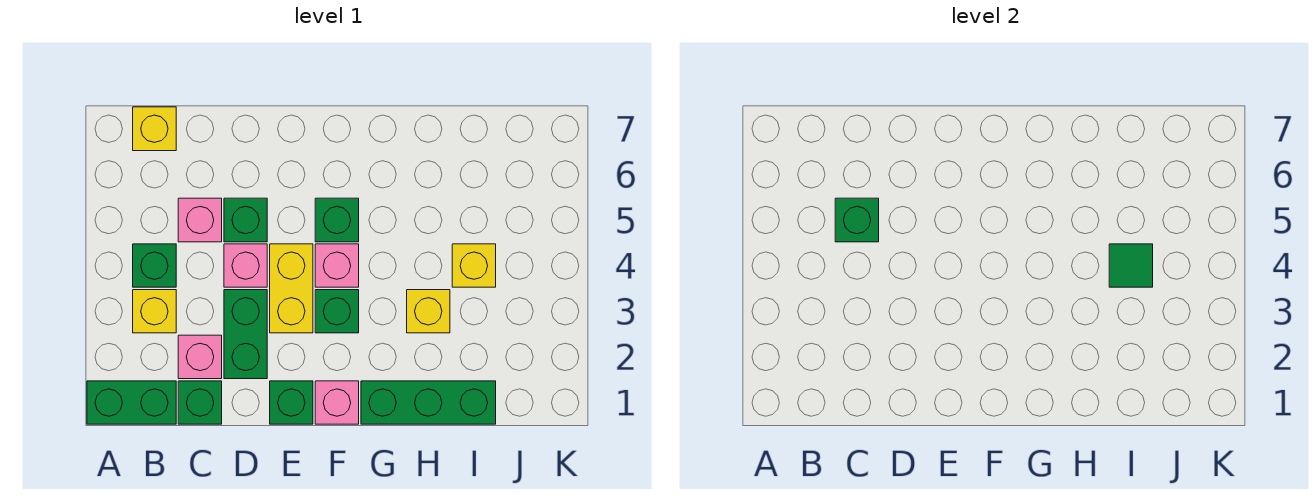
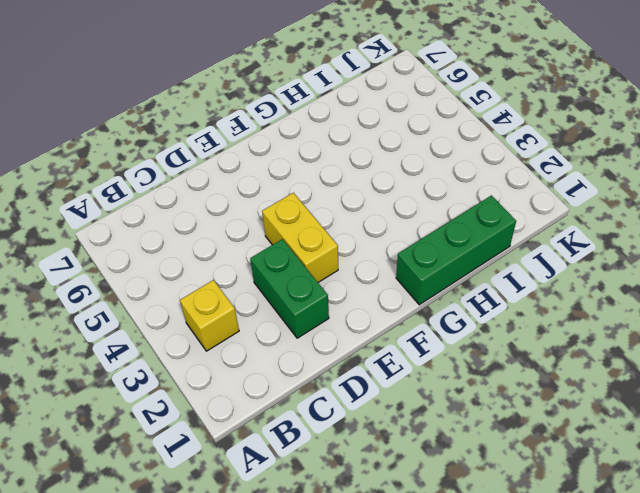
none -> green 1x2 brick [87,381,176,424]
none -> green 1x1 brick [133,244,176,287]
none -> yellow 1x1 brick [133,107,176,151]

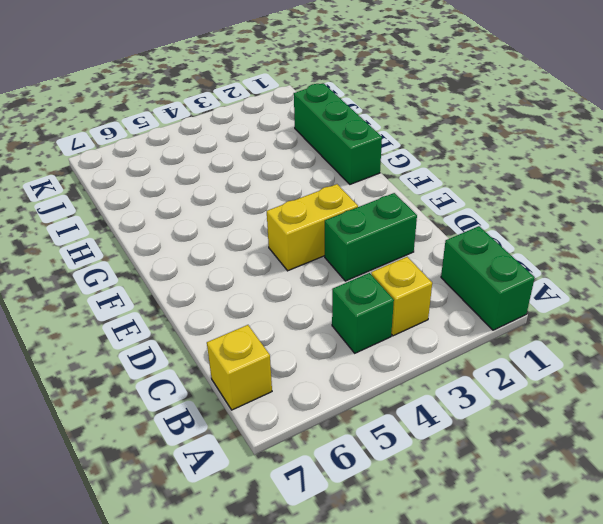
none -> green 1x1 brick [178,381,222,424]
none -> pink 1x1 brick [178,335,222,379]
none -> pink 1x1 brick [178,198,222,242]

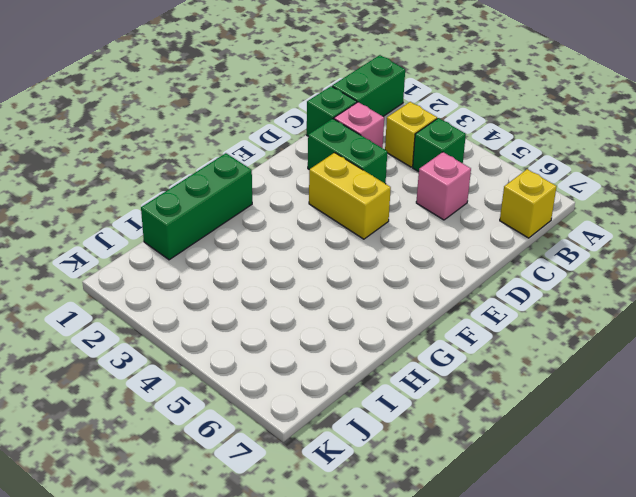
none -> pink 1x1 brick [224,244,267,287]
none -> green 1x1 brick [224,198,267,242]
none -> green 1x1 brick [270,381,313,424]

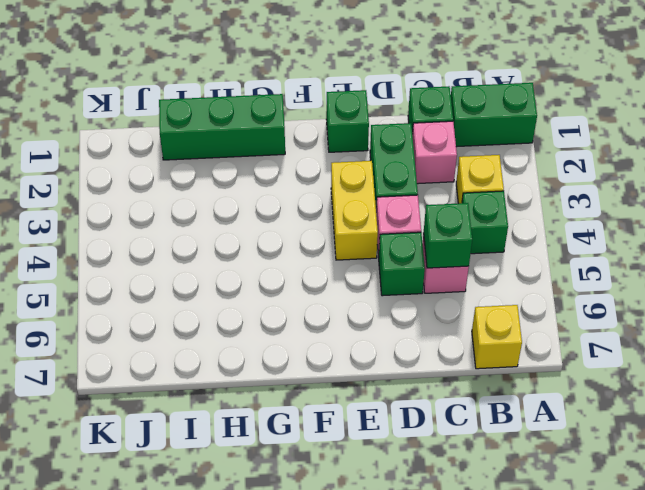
none -> pink 1x1 brick [315,381,359,424]
none -> green 1x1 brick [315,290,359,333]
none -> pink 1x1 brick [315,244,359,287]

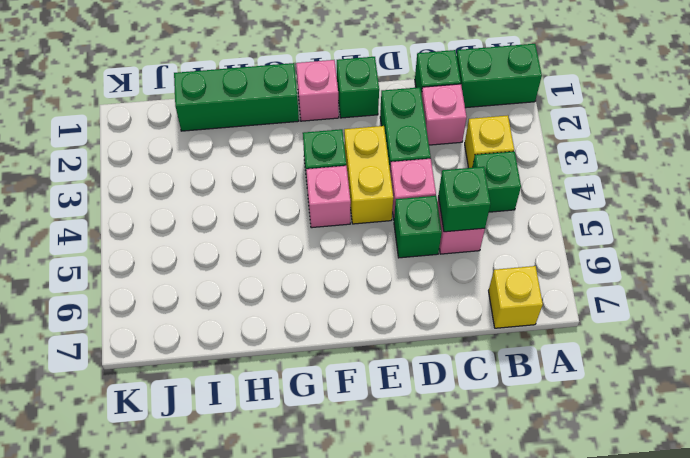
none -> green 1x1 brick [315,198,359,242]
none -> yellow 1x1 brick [407,290,450,333]
none -> yellow 1x1 brick [452,244,496,287]

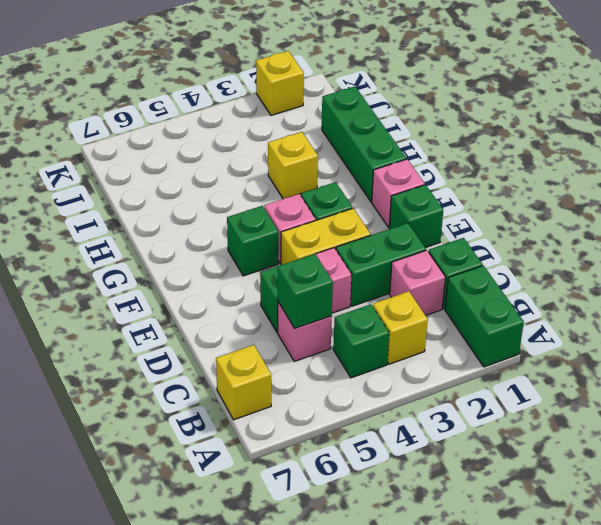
yellow 1x1 brick [256,51,304,115] -> yellow 1x1 brick moved to [452,244,496,287]
none -> green 1x1 tile [1109,244,1153,287]

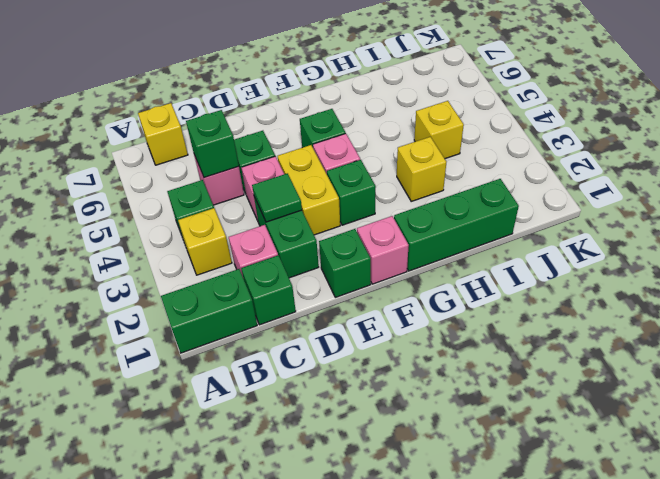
green 1x1 tile [252,173,302,222] -> green 1x1 tile moved to [1109,244,1153,287]

